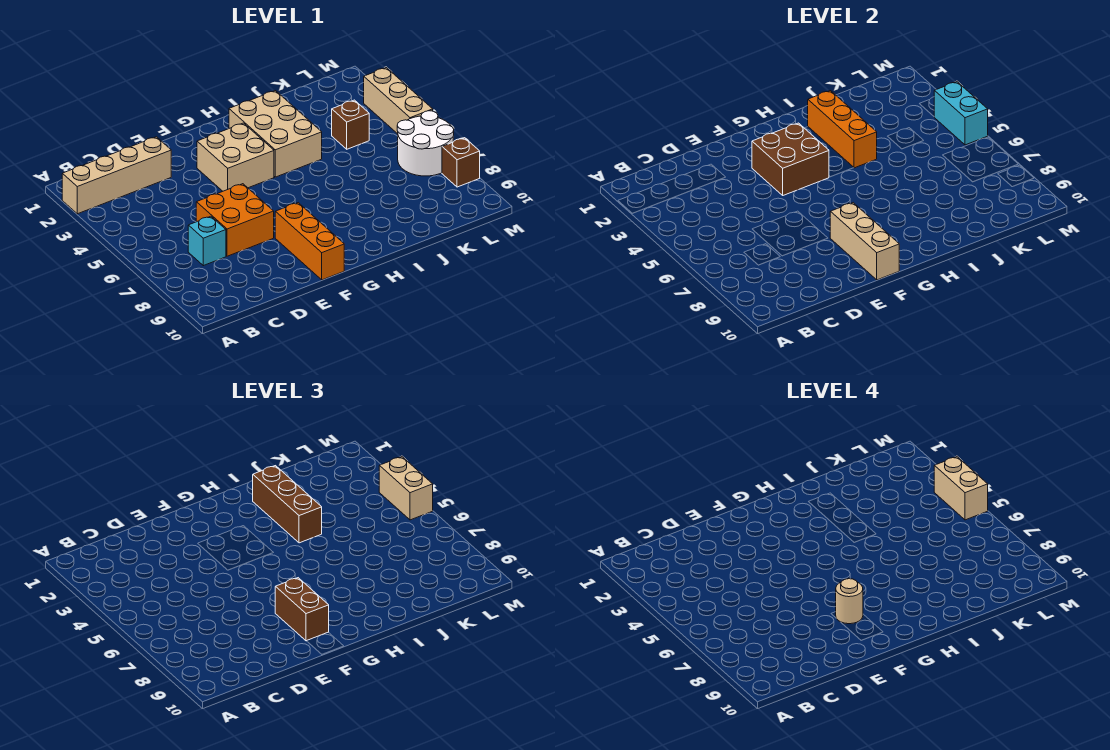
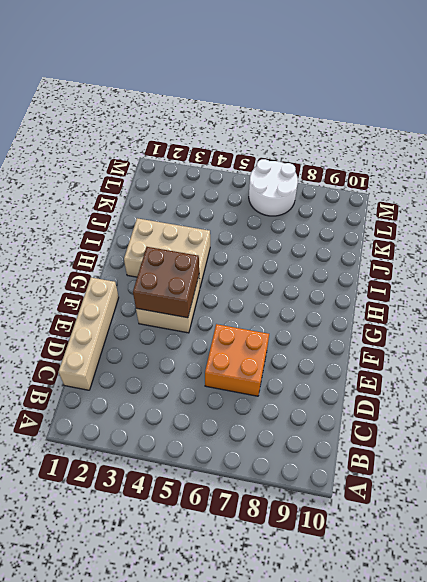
tan 1x4 brick [58,278,119,390] -> tan 1x4 brick moved to [62,137,171,214]
none -> cyan 1x1 brick [188,216,226,266]
none -> orange 1x3 brick [275,203,344,280]
none -> brown 1x1 brick [332,100,369,149]

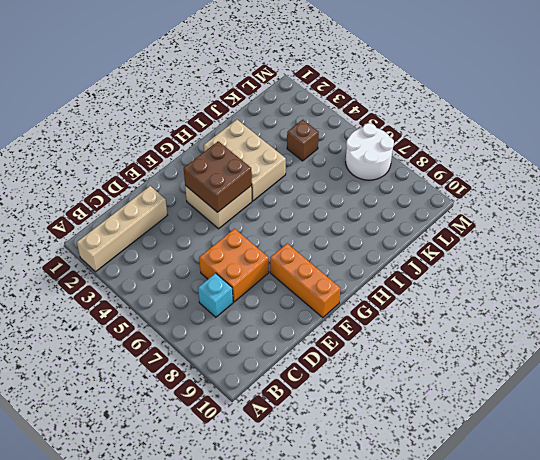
none -> tan 1x3 brick [364,68,433,134]
none -> brown 1x1 brick [442,138,480,187]
none -> tan 1x3 brick [830,203,899,280]

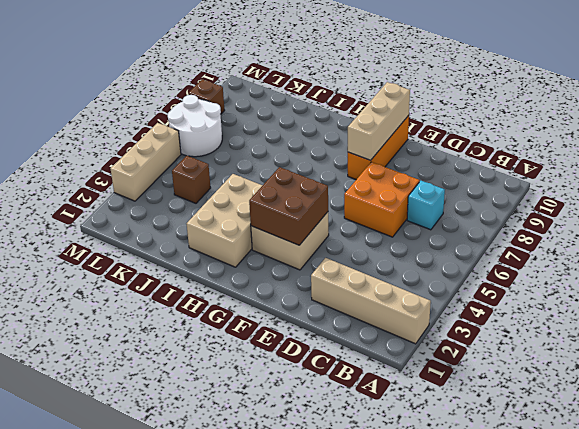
none -> orange 1x3 brick [808,91,877,168]
none -> cyan 1x2 brick [934,82,988,145]
none -> brown 1x2 brick [275,578,329,641]

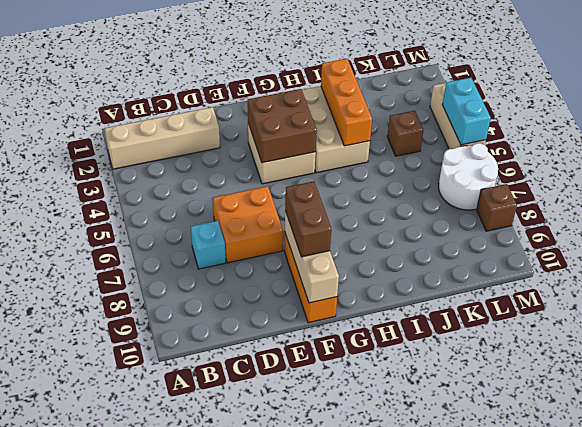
none -> brown 1x3 brick [253,466,322,543]
none -> tan 1x2 brick [379,457,433,520]
none -> tan 1x1 round brick [836,579,863,624]

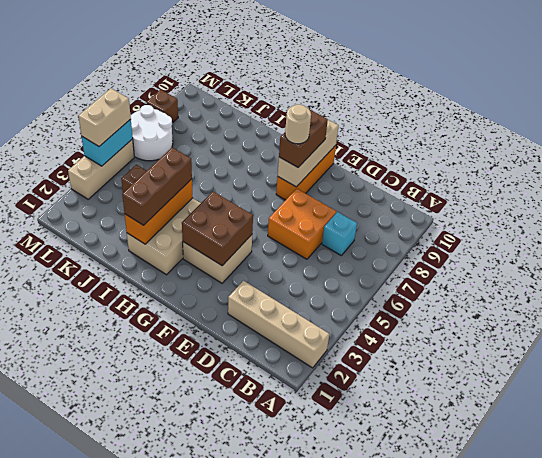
none -> tan 1x2 brick [934,457,988,520]

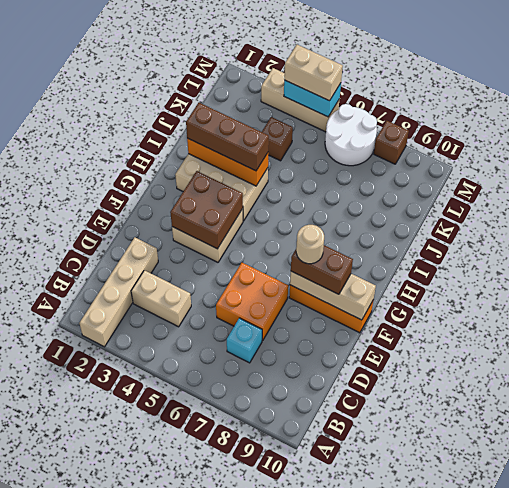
tan 1x2 brick [131,270,191,327] -> tan 1x2 brick moved to [934,457,988,520]

